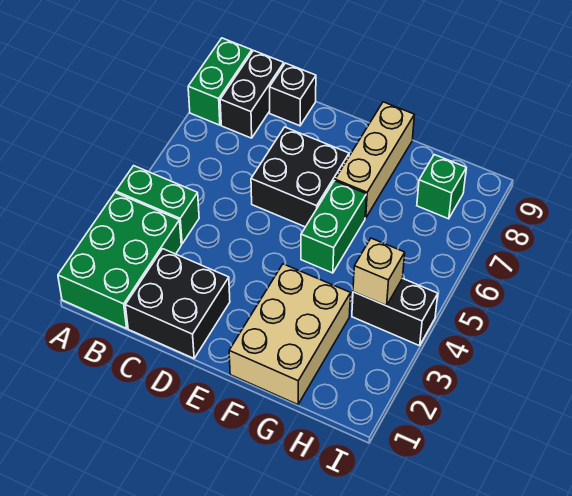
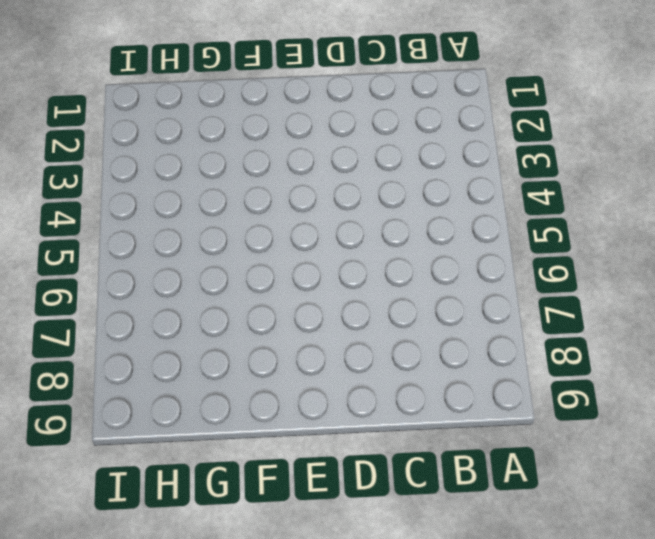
none -> green 2x3 brick [58,193,181,329]
none -> green 1x2 brick [116,166,199,244]
none -> green 1x2 brick [188,38,252,125]

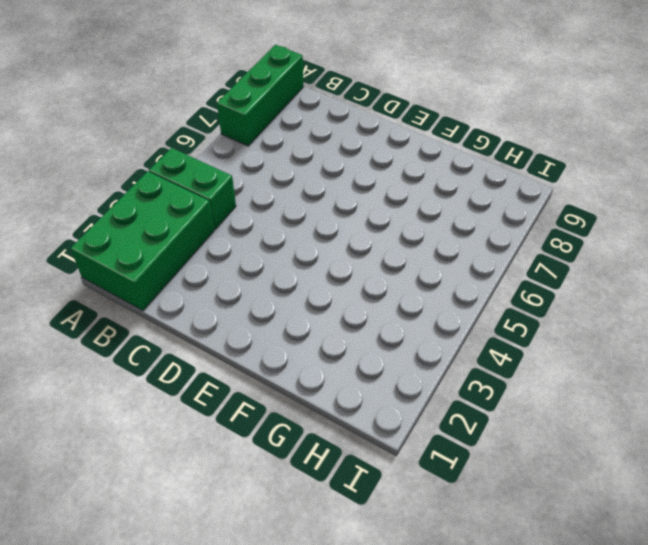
green 1x3 brick [217,45,304,146] -> green 1x2 brick [188,38,252,125]
none -> black 1x2 brick [220,51,284,138]
none -> black 2x2 brick [125,249,230,358]
none -> black 1x1 brick [270,63,316,126]

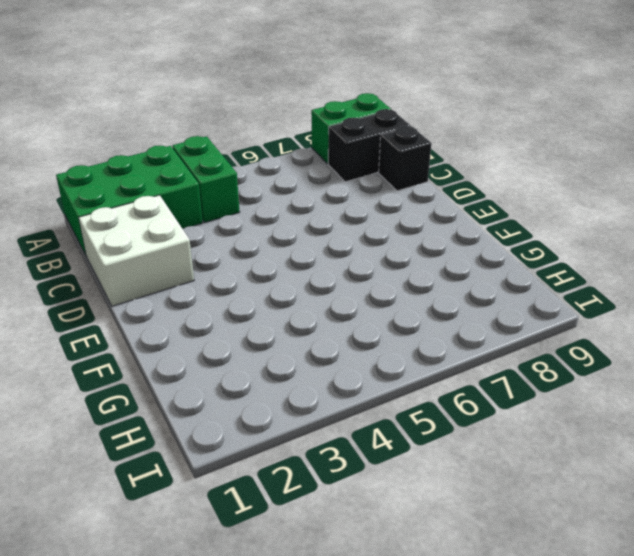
white 2x2 brick [79,195,194,306] -> black 2x2 brick [125,249,230,358]
none -> black 2x2 brick [251,127,349,227]
none -> tan 2x3 brick [229,264,351,405]
none -> green 1x2 brick [301,181,366,273]

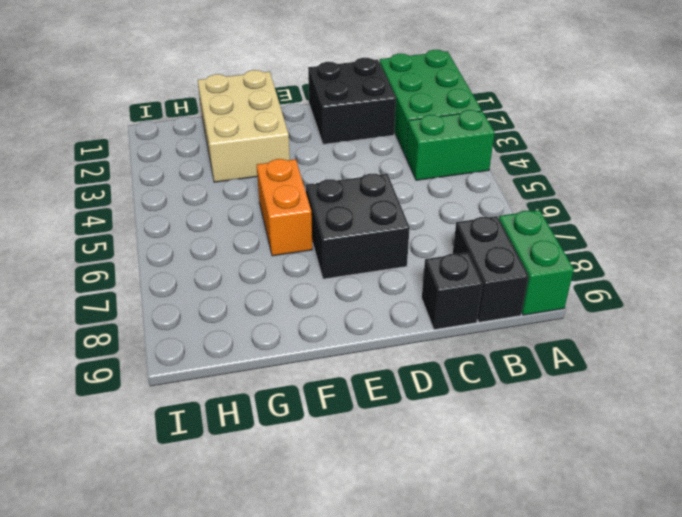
orange 1x2 brick [257,159,312,256] -> green 1x2 brick [301,181,366,273]
none -> tan 1x3 brick [335,102,414,218]
none -> black 1x2 brick [352,279,438,346]
none -> green 1x1 brick [417,155,466,219]

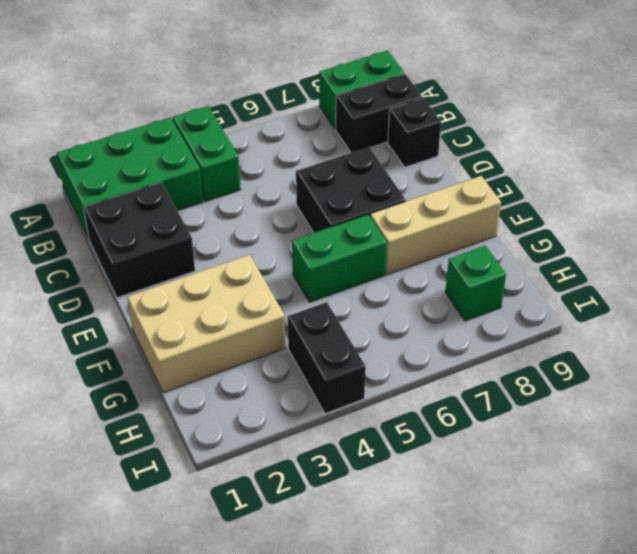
none -> tan 1x1 brick [353,238,405,306]

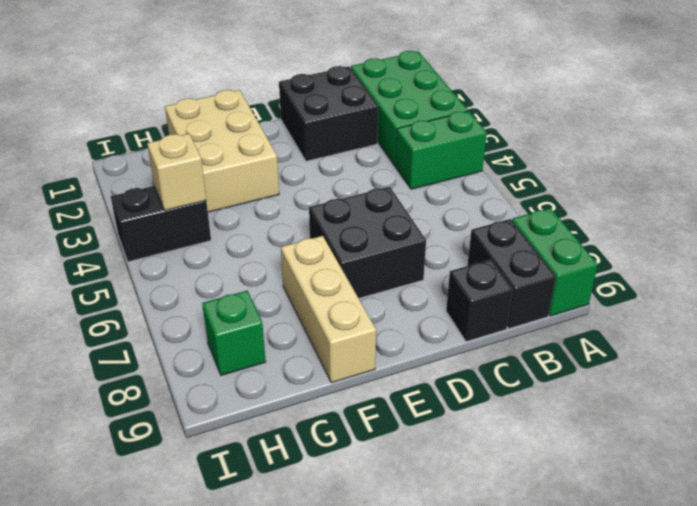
none -> green 1x2 brick [301,181,366,273]

